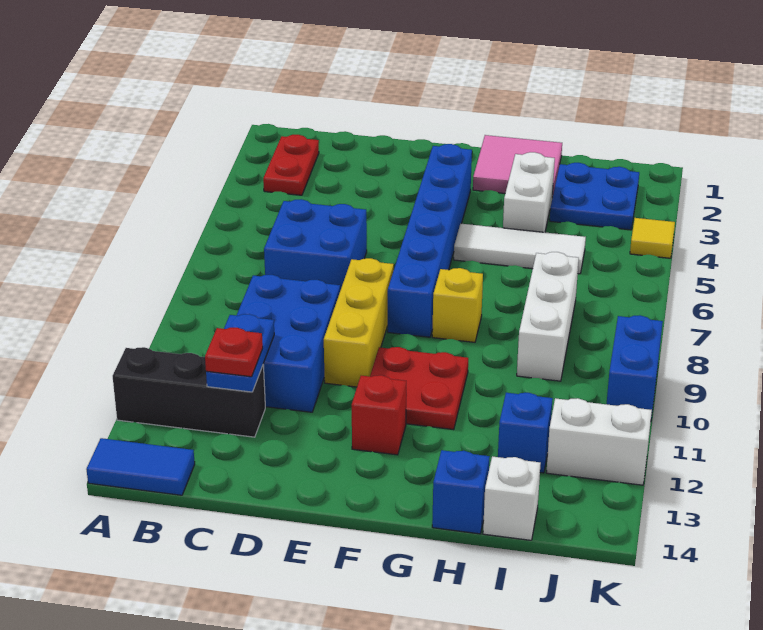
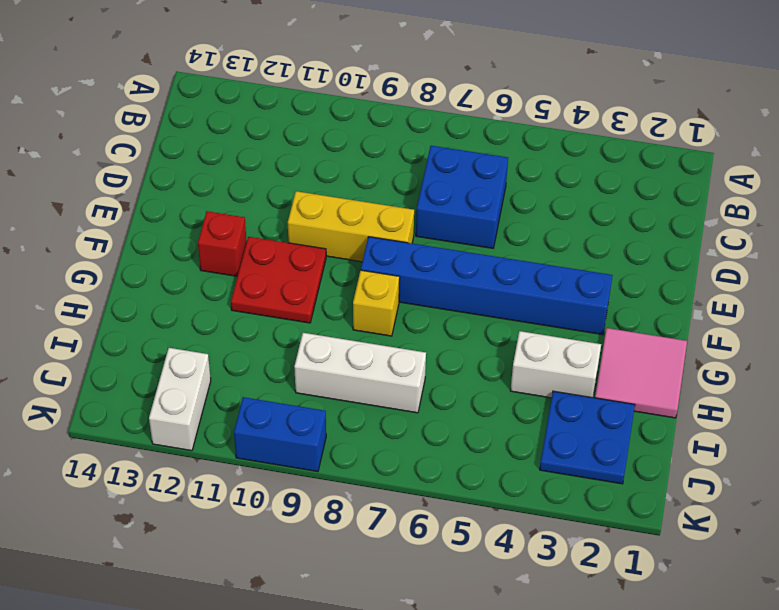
none -> black 1x3 brick [113,347,265,437]
none -> blue 1x2 tile [86,438,195,495]
none -> red 1x2 plate [263,135,319,195]

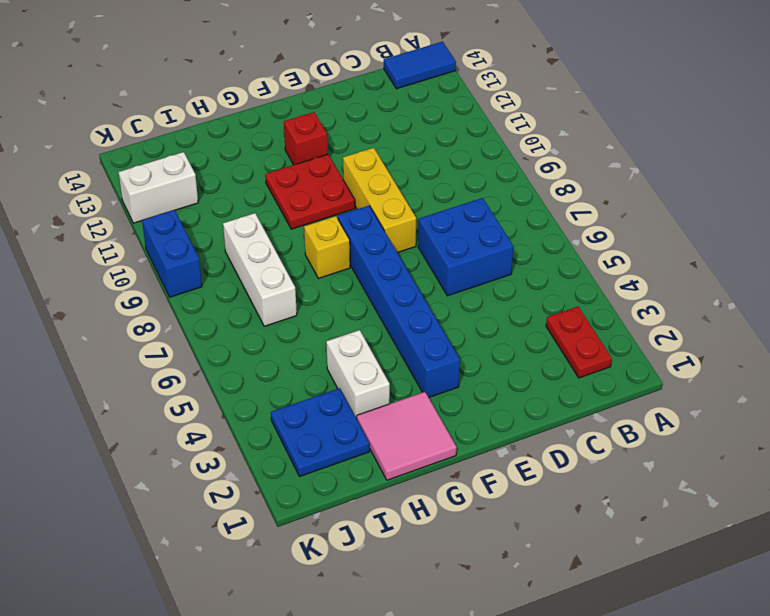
none -> black 1x3 brick [113,347,265,437]
none -> blue 2x3 brick [237,275,340,412]
none -> white 1x3 tile [454,224,586,274]

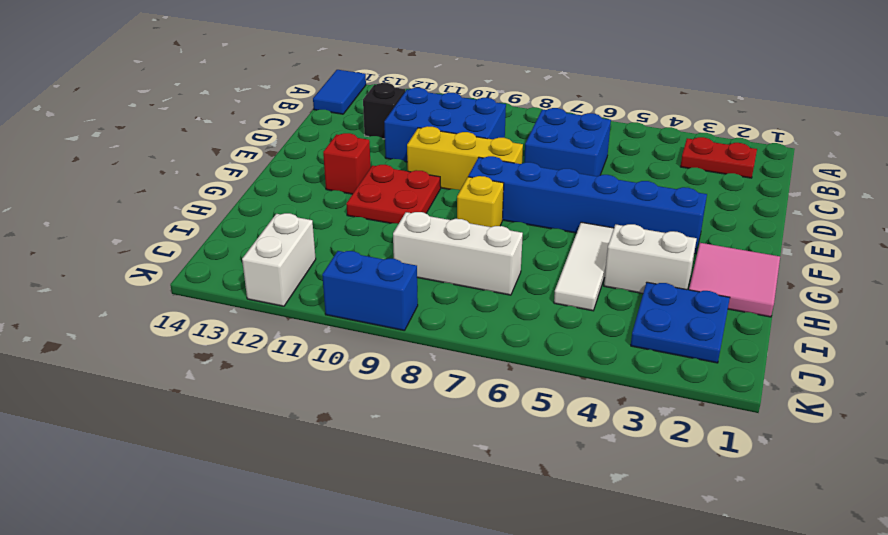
black 1x1 brick [363,83,405,139] -> black 1x3 brick [113,347,265,437]
none -> blue 1x1 brick [432,450,490,534]
none -> blue 1x1 brick [498,393,553,473]
none -> white 1x1 brick [483,456,541,540]

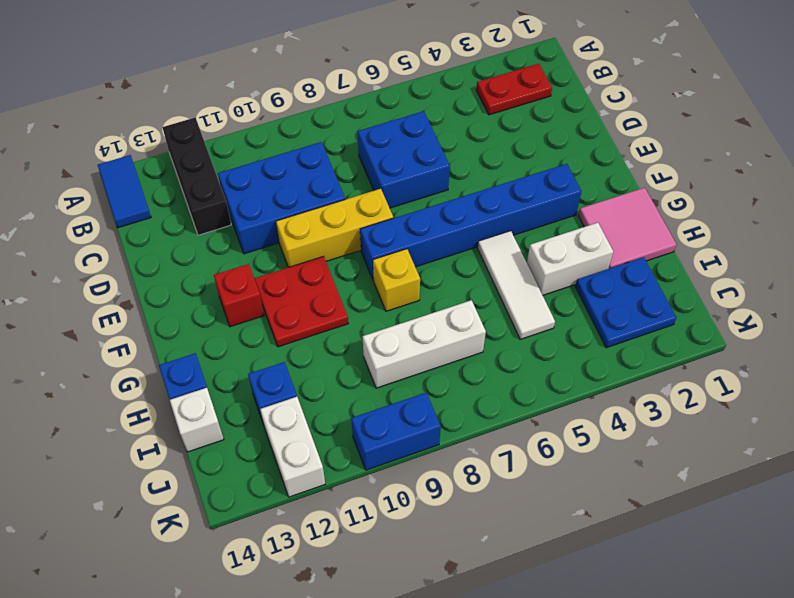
none -> yellow 1x1 tile [630,218,675,258]
none -> blue 1x2 plate [206,314,274,392]
none -> red 1x1 plate [205,328,263,377]

